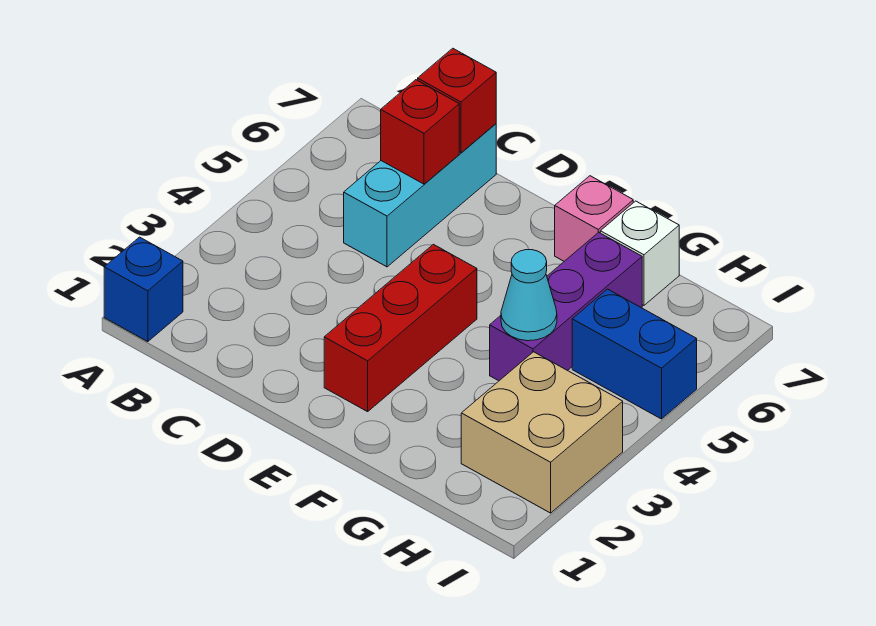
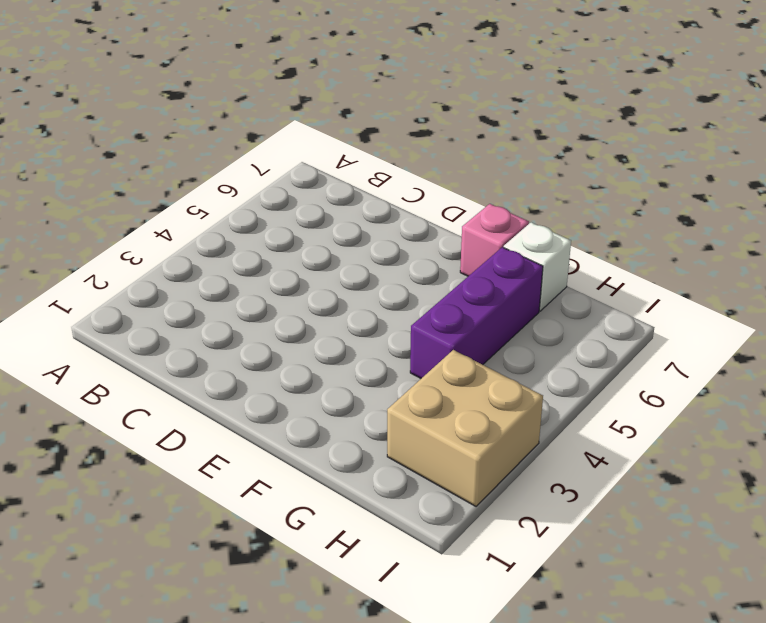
none -> blue 1x1 brick [104,237,183,342]
none -> cyan 1x3 brick [344,124,496,267]

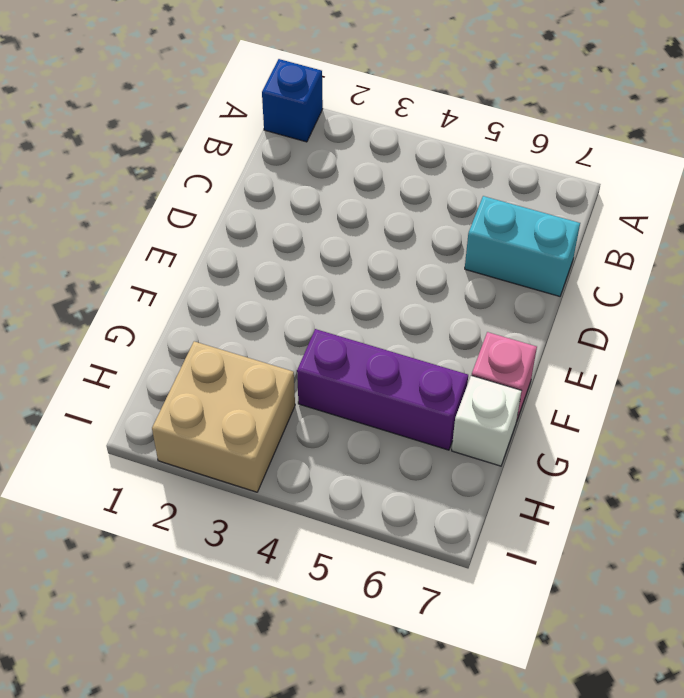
cyan 1x2 brick [465,196,580,296] -> cyan 1x3 brick [344,124,496,267]
none -> red 1x3 brick [324,244,477,412]
none -> blue 1x2 brick [572,289,697,419]

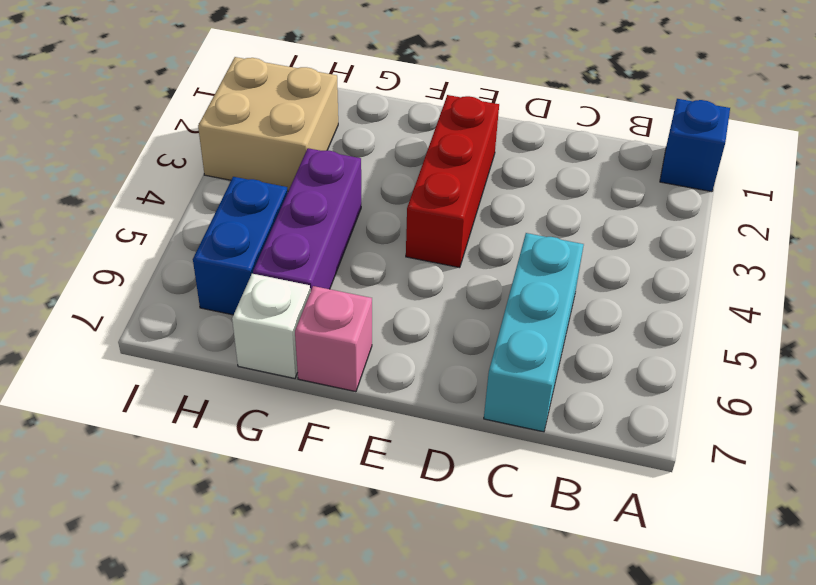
blue 1x2 brick [193,177,288,315] -> blue 1x2 brick turned to [572,289,697,419]
none -> red 1x1 brick [381,80,459,184]
none -> red 1x1 brick [418,48,496,153]

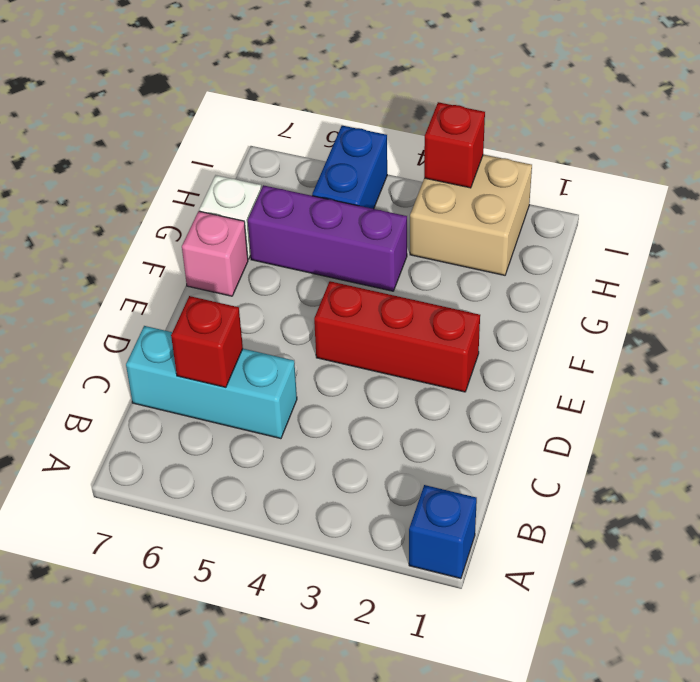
red 1x1 brick [424,102,485,188] -> red 1x1 brick moved to [418,48,496,153]
none -> cyan 1x1 cone [501,250,557,341]

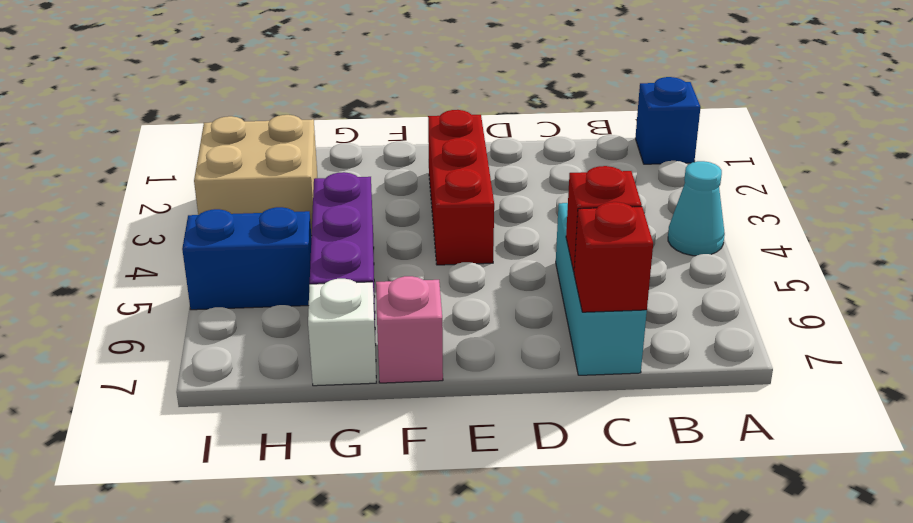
cyan 1x1 cone [668,161,725,256] -> cyan 1x1 cone moved to [501,250,557,341]

